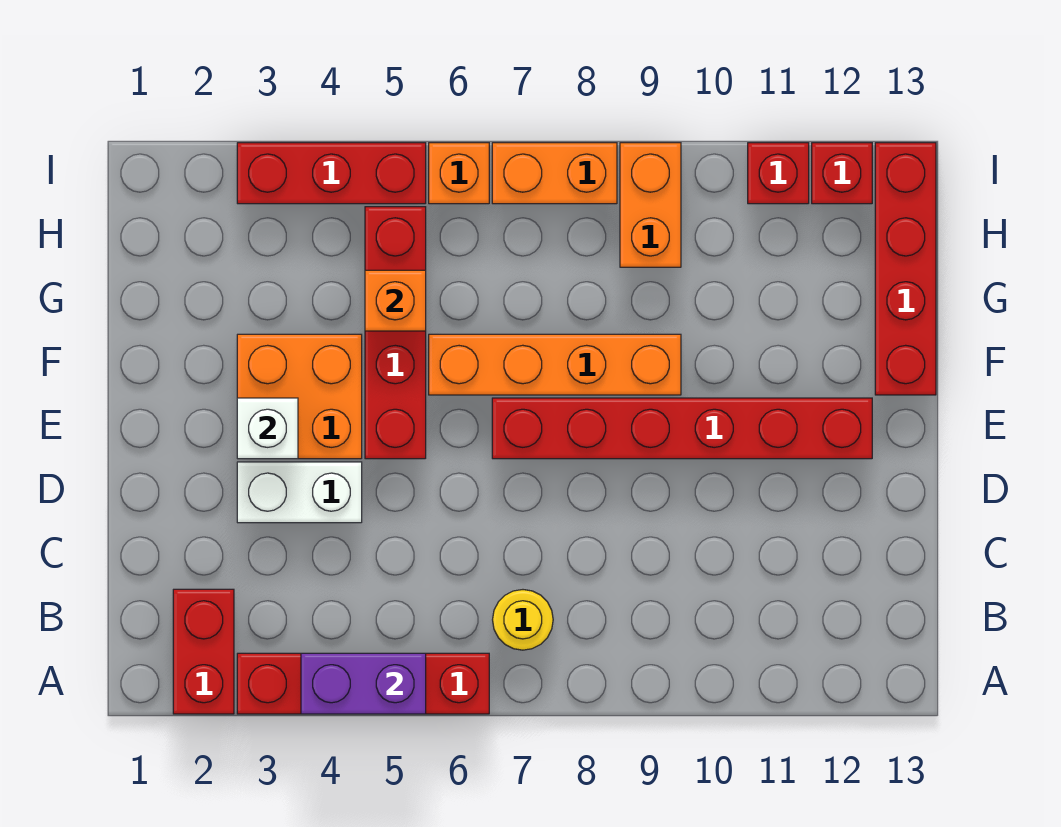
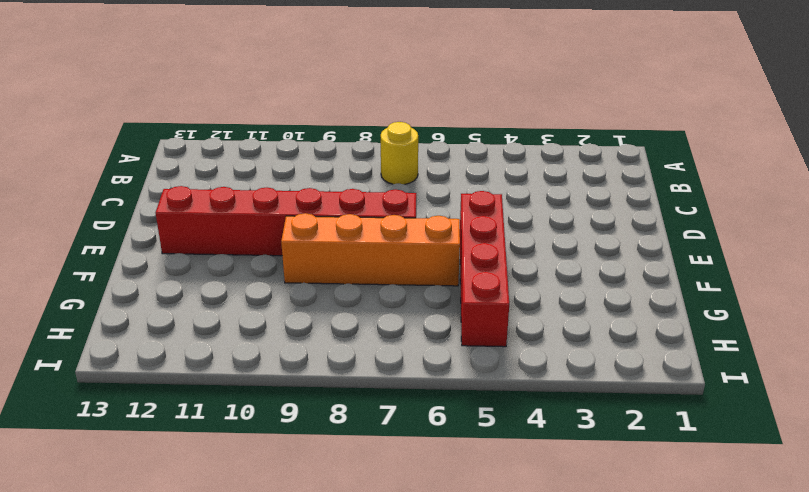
none -> red 1x2 brick [173,589,234,714]
none -> red 1x4 brick [237,653,489,714]
none -> white 1x2 brick [237,462,362,523]

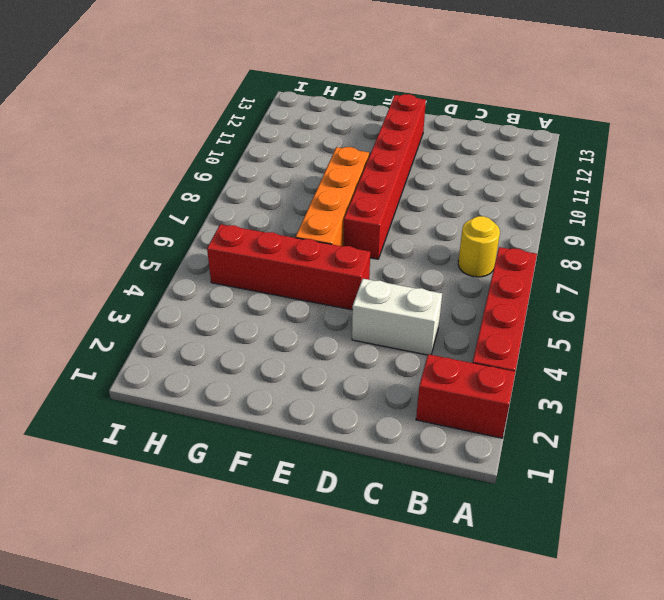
white 1x2 brick [352,279,442,355] -> white 1x2 brick turned to [237,462,362,523]
none -> orange 2x2 brick [237,334,362,459]
none -> red 1x4 brick [875,143,936,395]
none -> orange 1x2 brick [620,143,681,267]

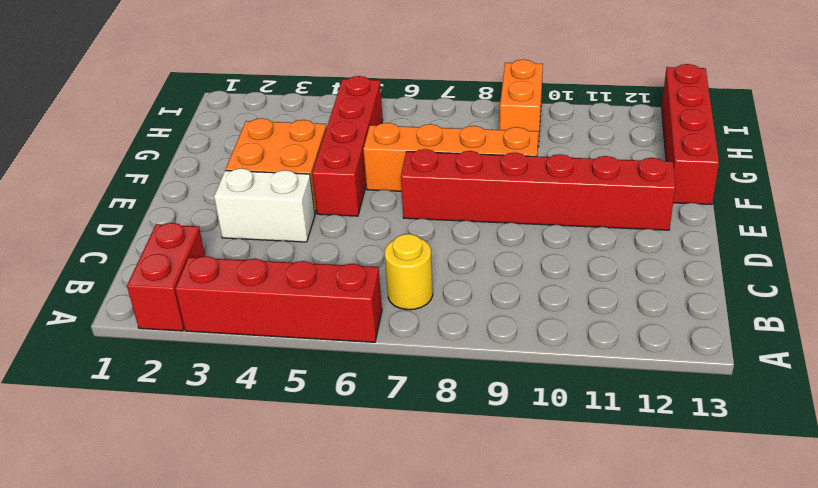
none -> red 1x3 brick [237,143,426,204]
none -> orange 1x1 brick [429,143,489,204]
none -> orange 1x2 brick [492,143,617,204]

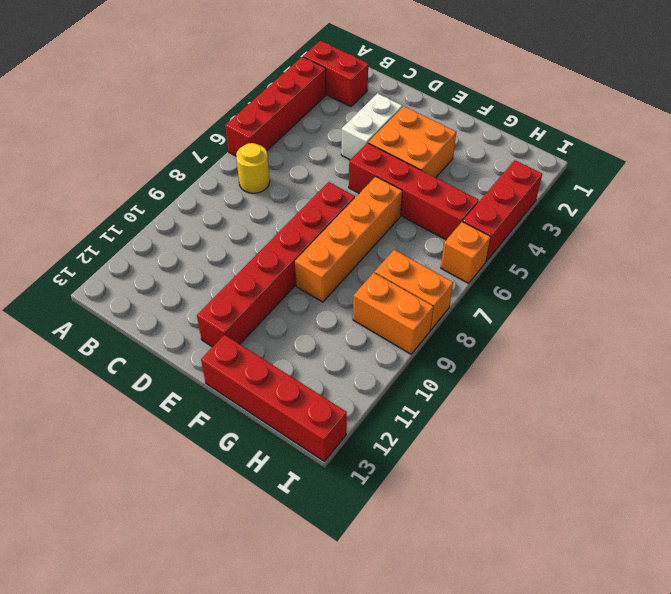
orange 1x2 brick [375,250,453,330] -> orange 1x2 brick turned to [492,143,617,204]
none -> red 1x1 brick [748,143,809,204]
none -> red 1x1 brick [812,143,872,204]
none -> purple 1x2 brick [301,653,426,714]

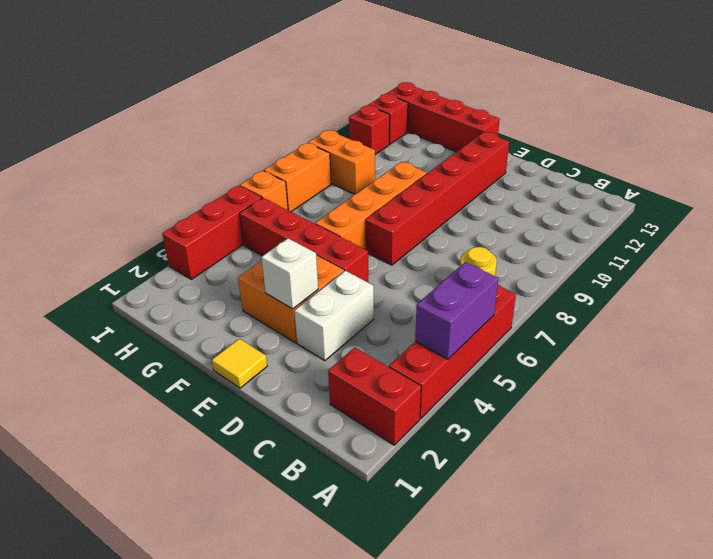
yellow 1x1 tile [212,339,267,388] -> none
none -> orange 1x1 brick [365,270,426,331]

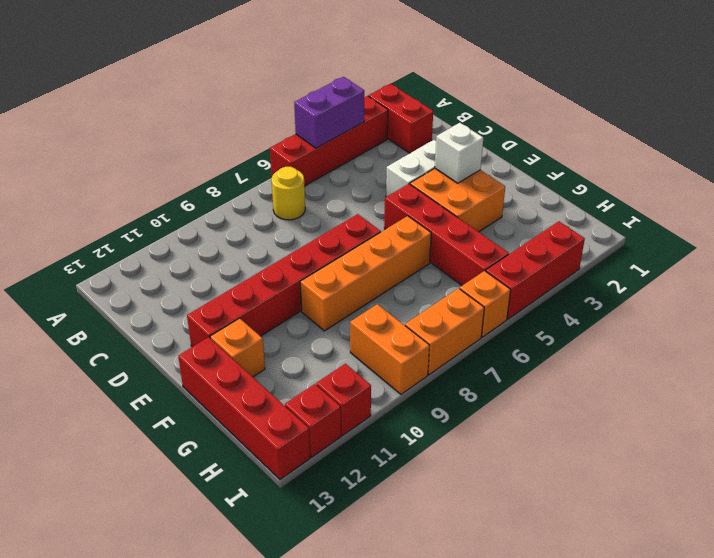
orange 1x1 brick [210,318,265,377] -> orange 1x1 brick moved to [365,270,426,331]

